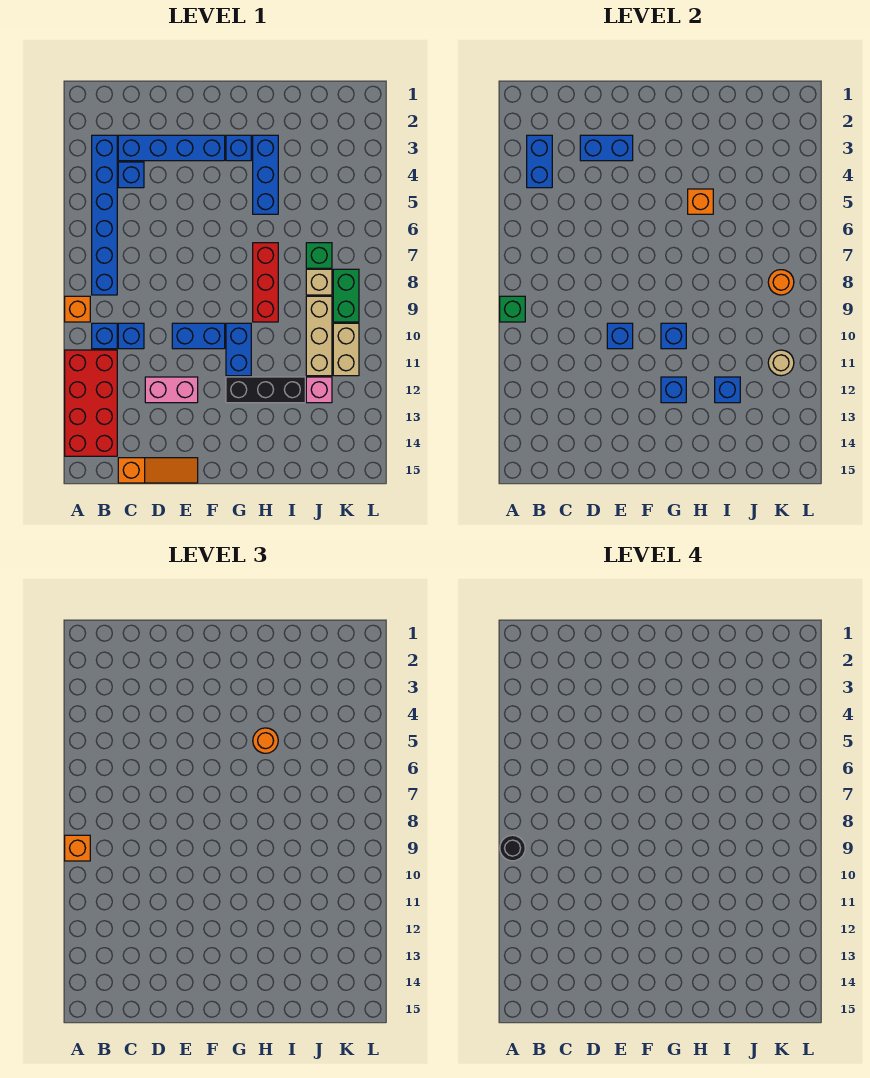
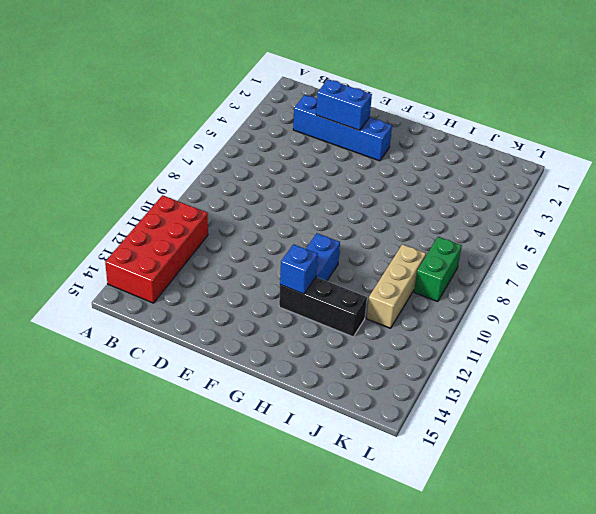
none -> orange 1x1 brick [65,296,90,322]
none -> blue 1x6 brick [92,135,117,295]
none -> blue 1x1 brick [92,323,117,349]
none -> blue 1x1 brick [118,162,144,188]

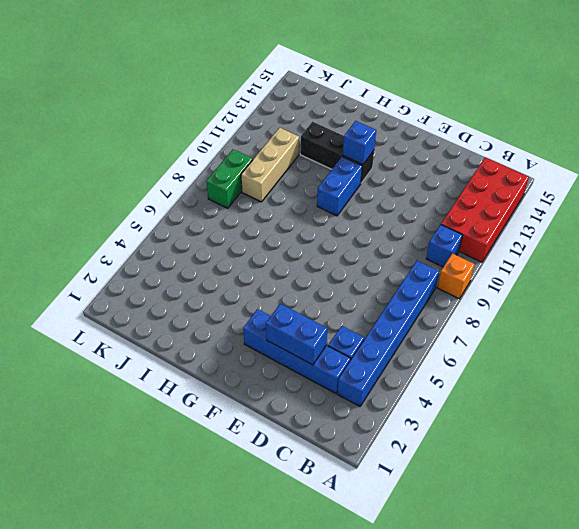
none -> blue 1x1 brick [118,323,144,349]
none -> orange 1x3 slope [118,458,198,483]
none -> pink 1x2 brick [145,377,198,403]
none -> blue 1x2 brick [172,323,225,349]

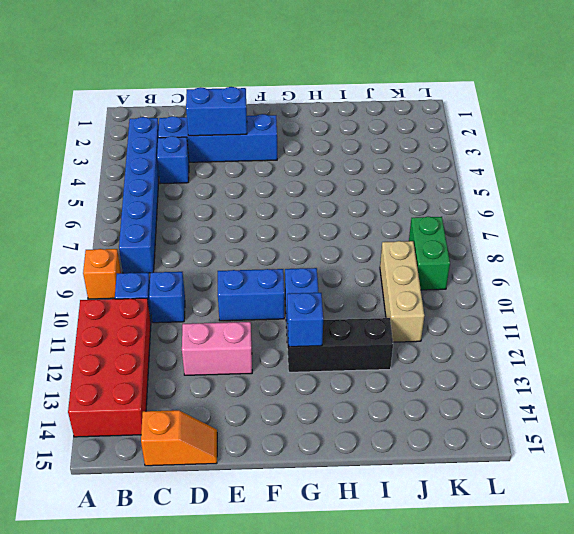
orange 1x2 slope [141,410,217,466] -> orange 1x3 slope [118,458,198,483]
none -> blue 1x1 brick [226,135,251,161]
none -> blue 1x3 brick [253,135,278,214]
none -> red 1x3 brick [253,243,278,322]
none -> green 1x1 brick [306,243,332,268]

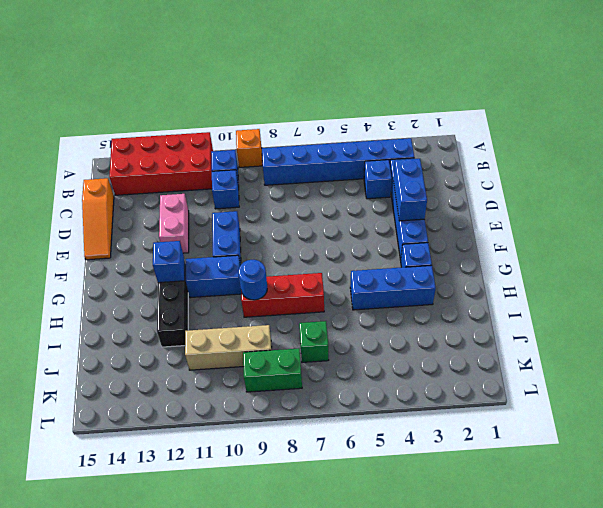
blue 1x1 round brick [238,260,267,300] -> none
none -> tan 1x1 brick [306,269,332,295]
none -> pink 1x1 brick [306,377,332,403]
none -> tan 1x2 brick [333,323,359,376]
none -> green 1x1 brick [500,296,525,322]

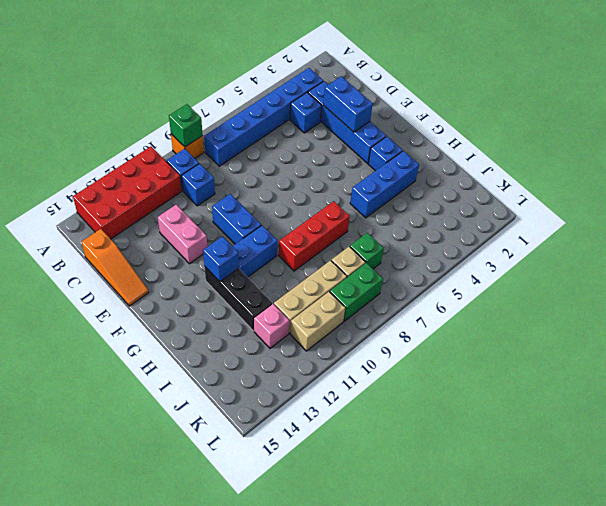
none -> blue 1x2 brick [527,135,552,188]
none -> blue 1x1 brick [607,323,633,349]
none -> blue 1x1 brick [661,323,686,349]
none -> orange 1x1 brick [688,189,713,214]

